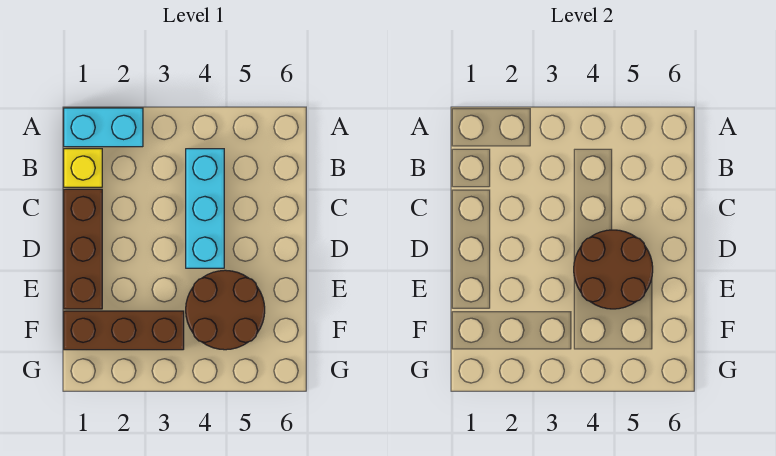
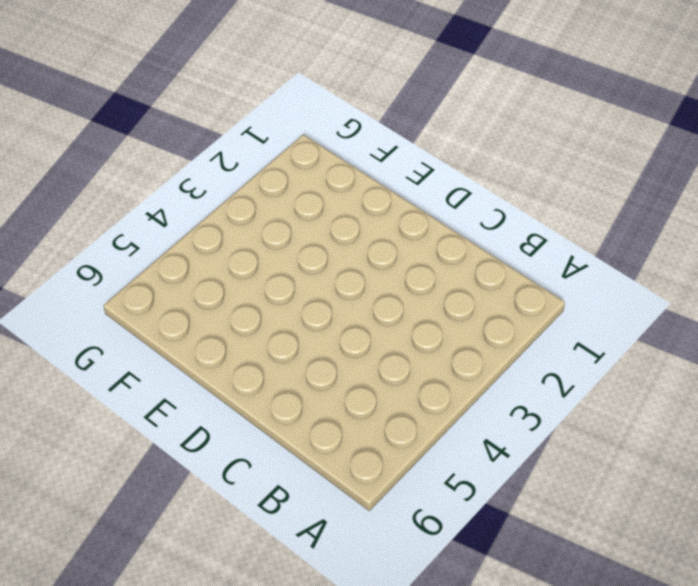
none -> cyan 1x2 brick [64,108,143,147]
none -> yellow 1x1 brick [64,149,102,187]

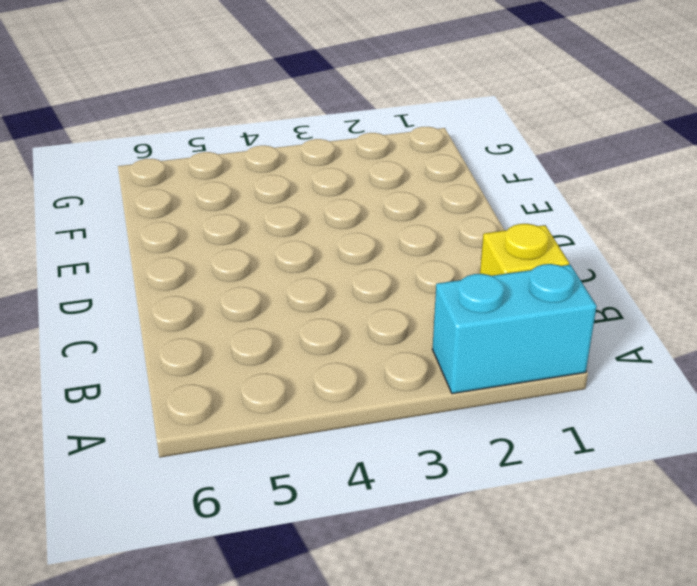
none -> cyan 1x3 brick [186,149,224,268]
none -> brown 1x3 brick [64,189,102,309]

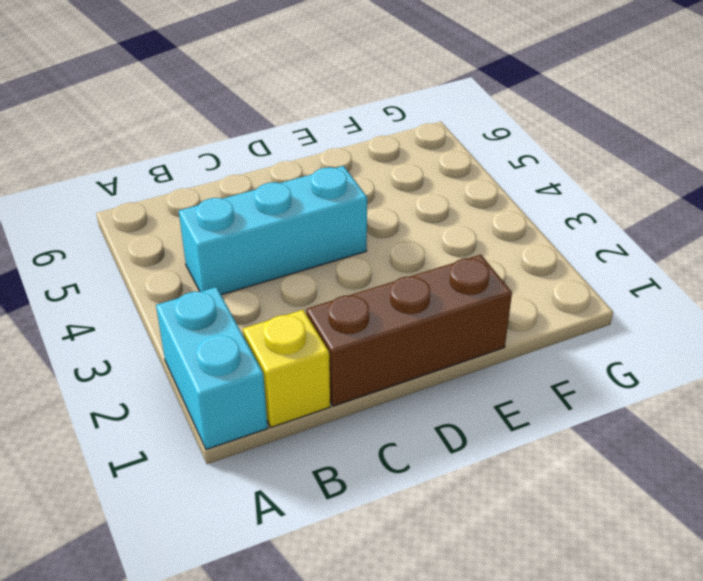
none -> brown 2x2 round brick [186,270,265,350]
none -> brown 1x3 brick [64,311,184,350]

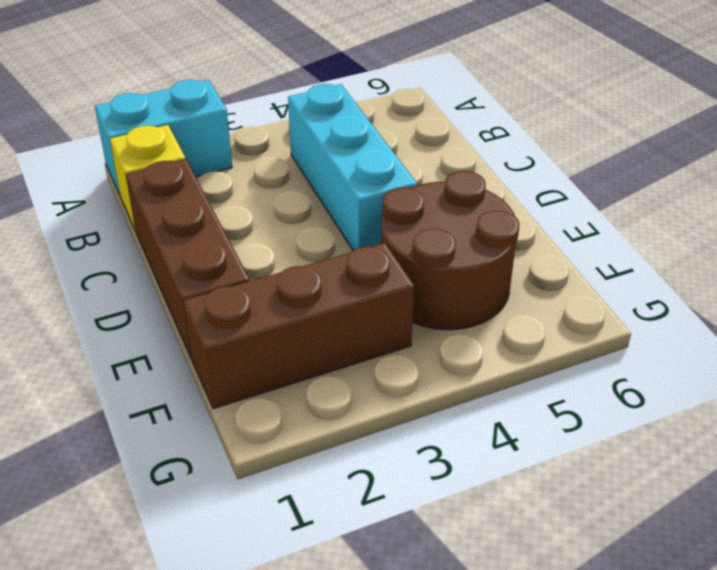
none -> brown 2x2 round brick [574,230,653,309]

